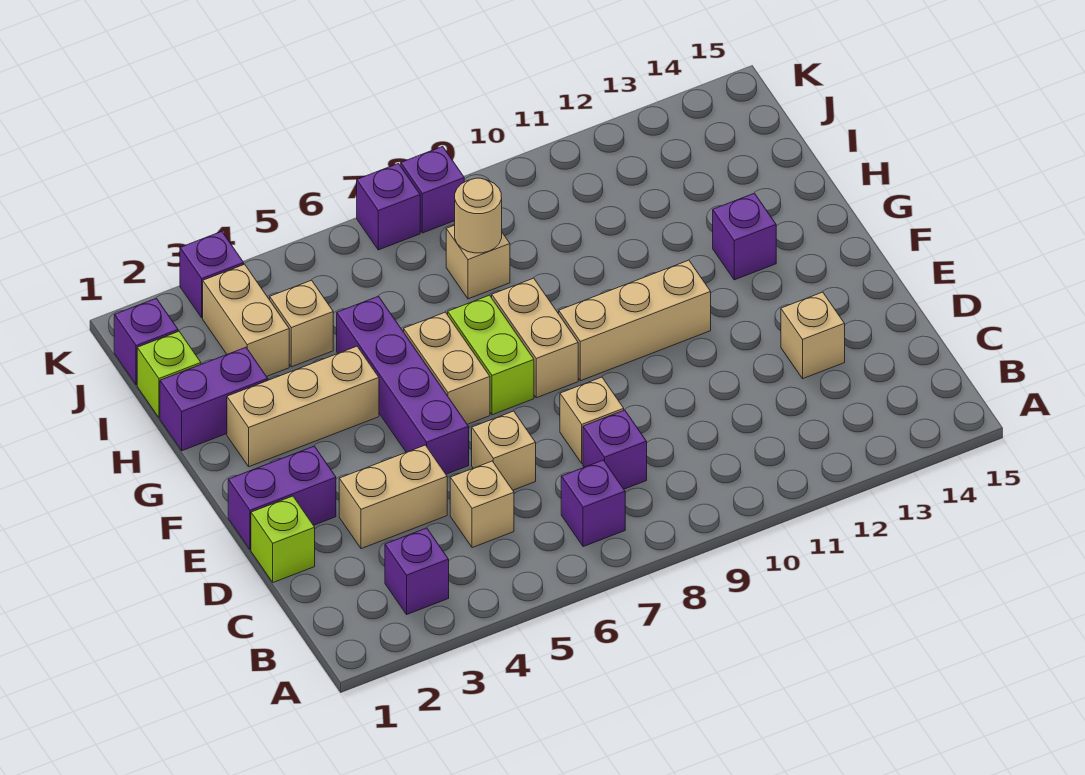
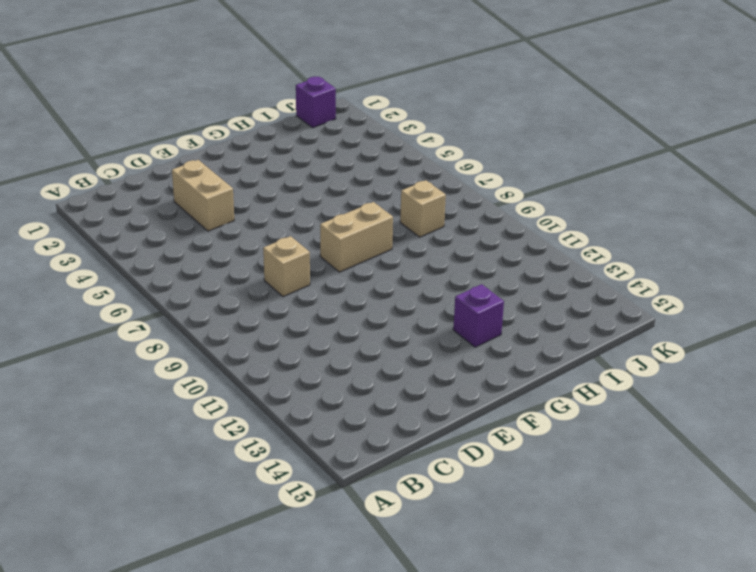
none -> purple 1x1 brick [385,528,449,614]
none -> purple 1x1 brick [561,460,625,547]
none -> tan 1x1 brick [450,461,514,548]

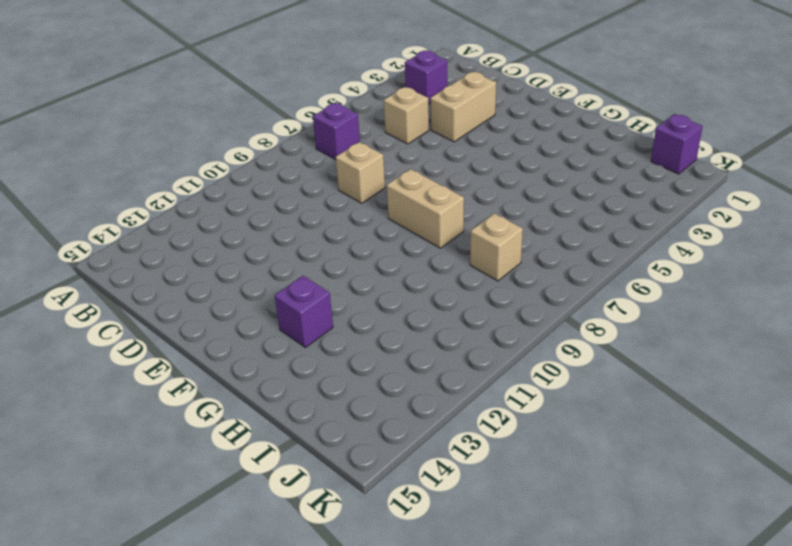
none -> purple 1x1 brick [583,410,647,489]
none -> lime 1x1 brick [251,496,315,582]
none -> tan 1x1 brick [472,411,536,490]

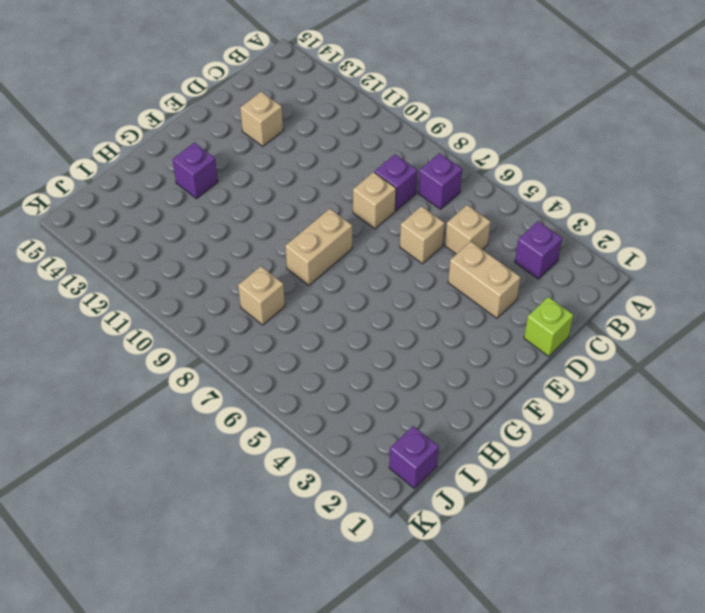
none -> purple 1x2 brick [228,446,336,550]
none -> purple 1x4 brick [337,296,469,474]
none -> tan 1x2 brick [404,312,490,424]

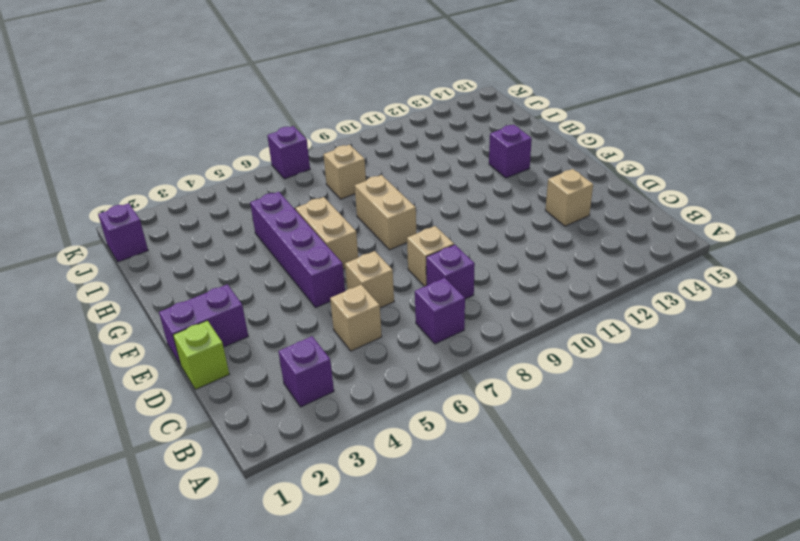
none -> tan 1x2 brick [339,445,447,549]
none -> lime 1x2 brick [448,295,534,415]
none -> tan 1x3 brick [559,260,711,381]

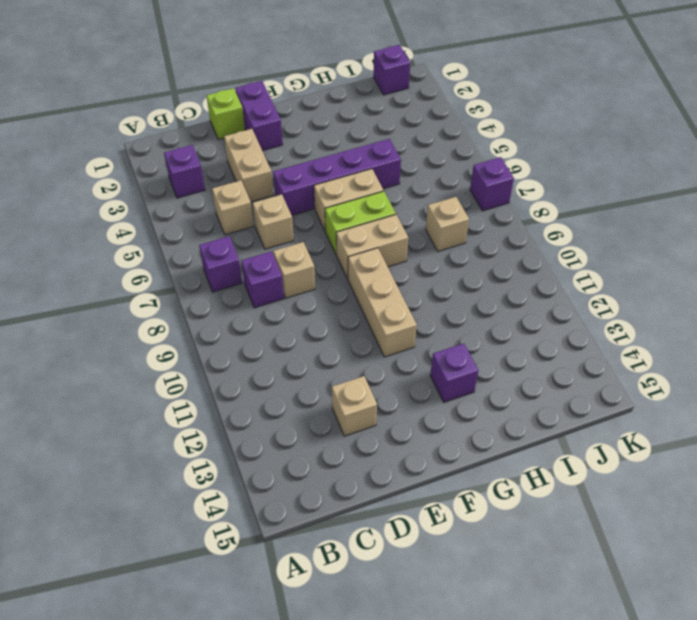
none -> tan 1x3 brick [227,346,379,467]
none -> purple 1x2 brick [160,347,268,451]
none -> lime 1x1 brick [137,331,201,418]

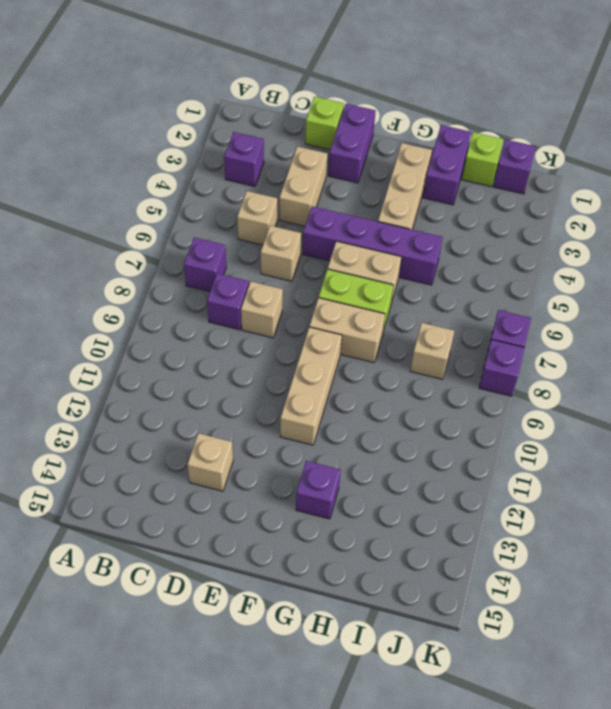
none -> tan 1x2 brick [203,264,289,376]
none -> tan 1x1 brick [270,280,333,367]
none -> purple 1x1 brick [180,231,244,318]

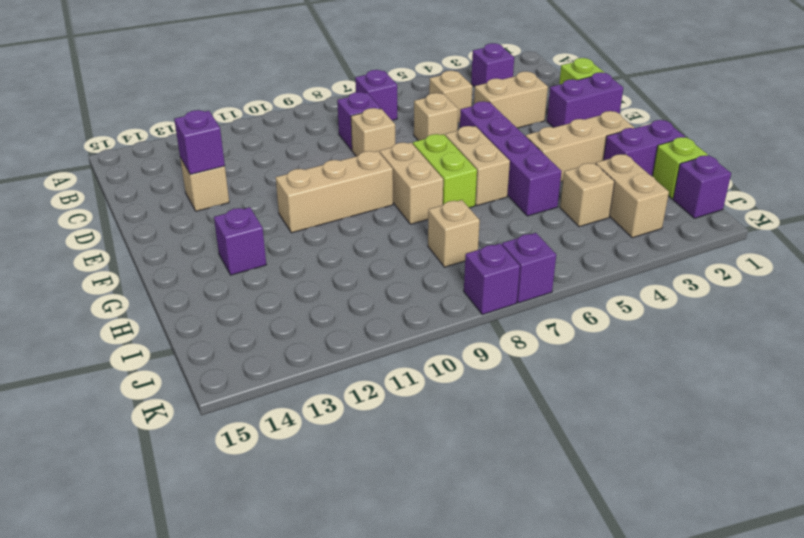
purple 1x1 brick [174,110,225,174] -> purple 1x1 brick moved to [180,231,244,318]
none -> tan 1x1 round brick [455,178,502,253]

